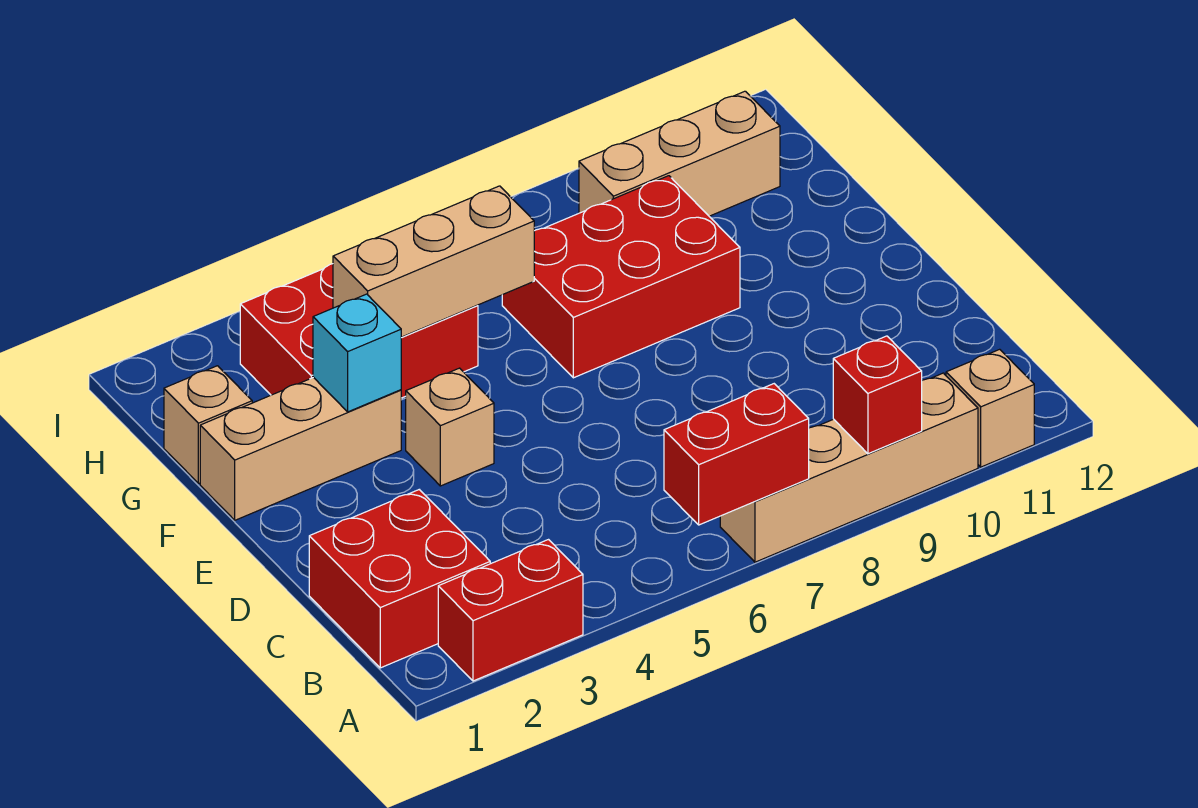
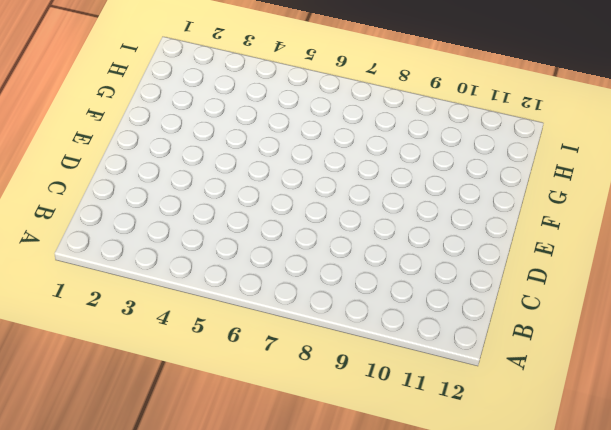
none -> red 1x2 brick [438,540,583,681]
none -> tan 1x4 brick [720,373,978,562]
none -> tan 1x1 brick [946,349,1034,467]

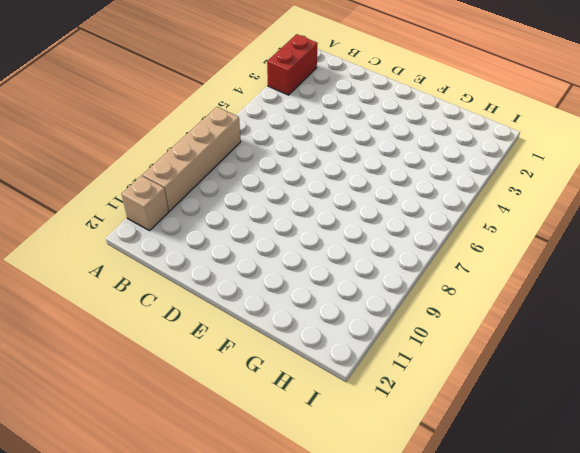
none -> red 2x2 brick [309,490,490,668]
none -> tan 1x1 brick [406,368,494,486]
none -> tan 1x3 brick [200,377,401,520]

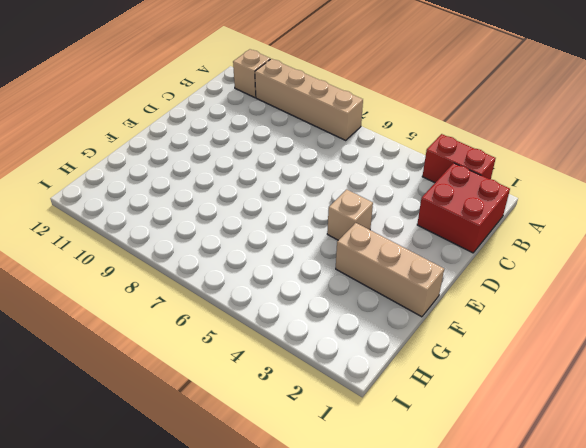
none -> red 2x3 brick [502,176,740,378]
none -> tan 1x1 brick [164,366,252,484]
none -> red 2x3 brick [240,264,478,398]

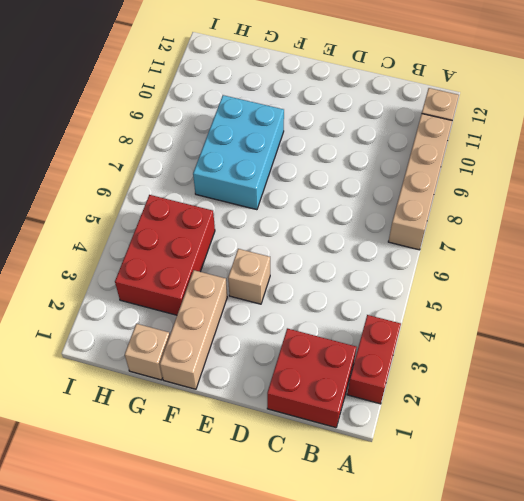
cyan 2x3 brick [193,95,284,210] -> red 2x3 brick [502,176,740,378]
none -> tan 1x3 brick [579,91,780,216]
none -> red 1x2 brick [664,384,809,525]
none -> red 1x1 brick [833,336,922,454]

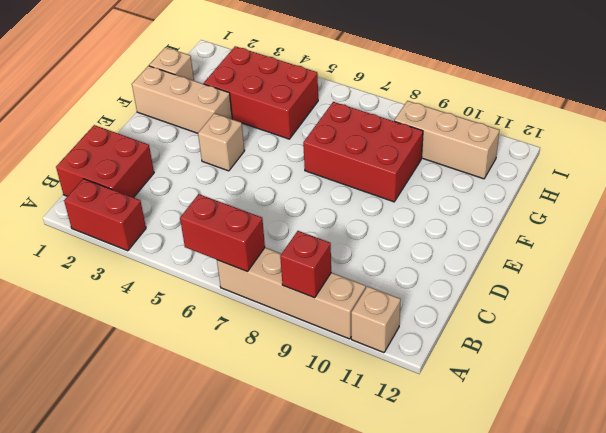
none -> cyan 1x1 brick [313,294,401,412]
none -> tan 1x3 brick [333,186,534,337]

